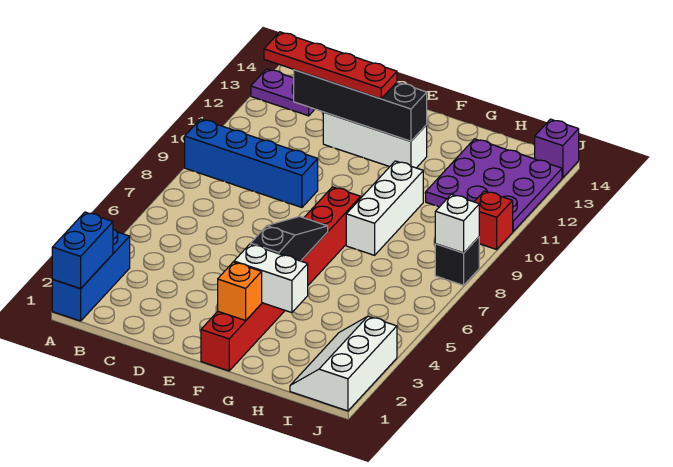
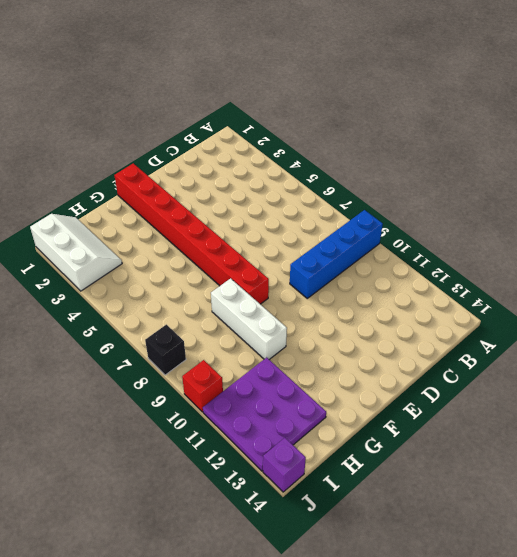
none -> blue 1x3 brick [52,229,130,321]
none -> purple 1x2 plate [251,69,315,116]
none -> white 1x3 brick [323,112,427,168]

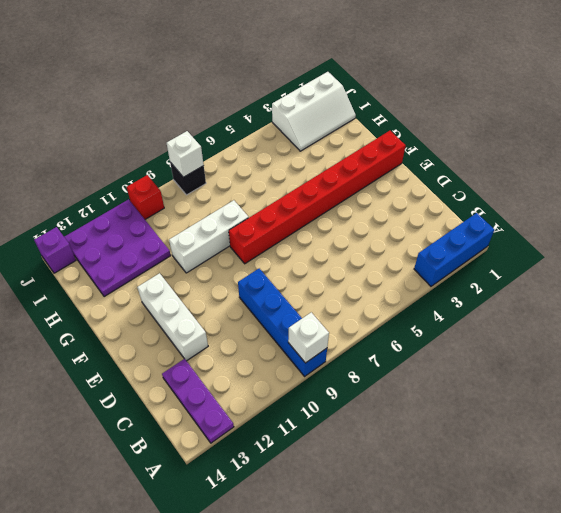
white 1x1 brick [288,312,329,363] -> none
purple 1x3 plate [162,359,234,443] -> purple 1x2 plate [251,69,315,116]
none -> blue 1x2 brick [52,212,113,289]
none -> black 1x4 brick [294,70,427,141]
none -> orange 1x1 brick [218,262,262,320]

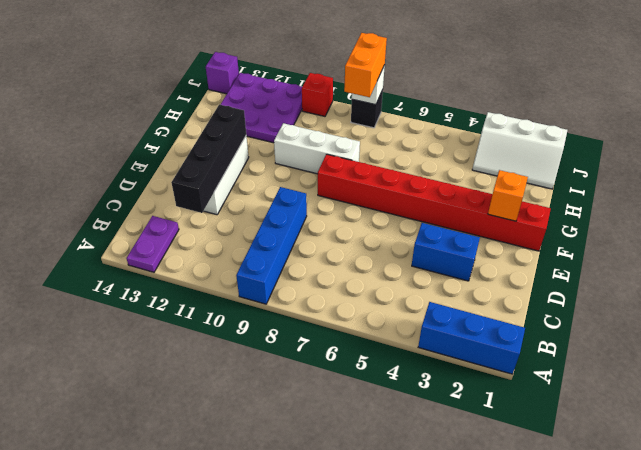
blue 1x2 brick [412,223,480,281] -> blue 1x2 brick moved to [52,212,113,289]
orange 1x2 brick [344,33,387,97] -> none
none -> white 1x2 brick [234,244,308,313]
none -> black 1x3 slope [251,216,328,261]
none -> red 1x4 plate [264,32,397,99]

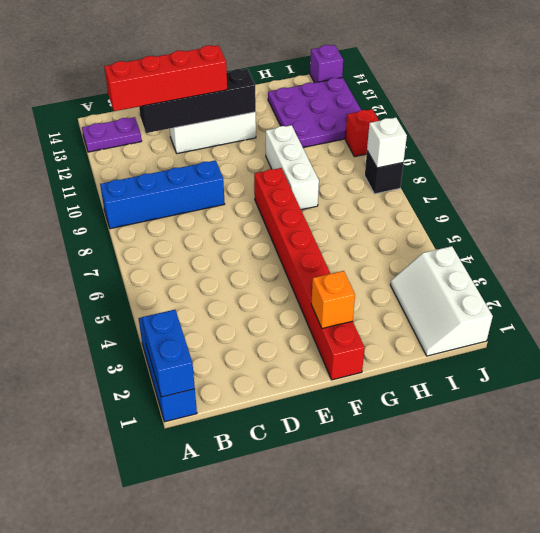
red 1x4 brick [104,45,227,111] -> red 1x4 plate [264,32,397,99]
none -> white 1x2 brick [234,244,308,313]
none -> black 1x3 slope [251,216,328,261]

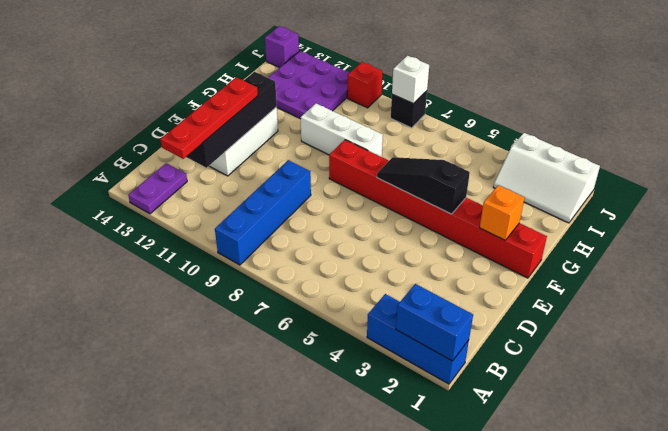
none -> white 1x2 brick [234,244,308,313]

